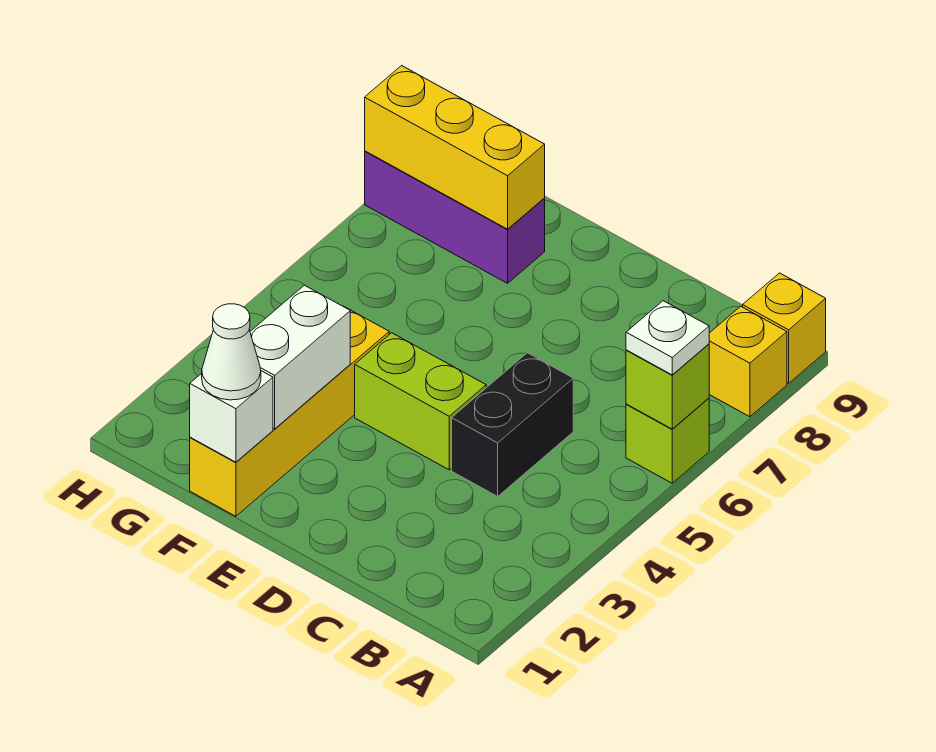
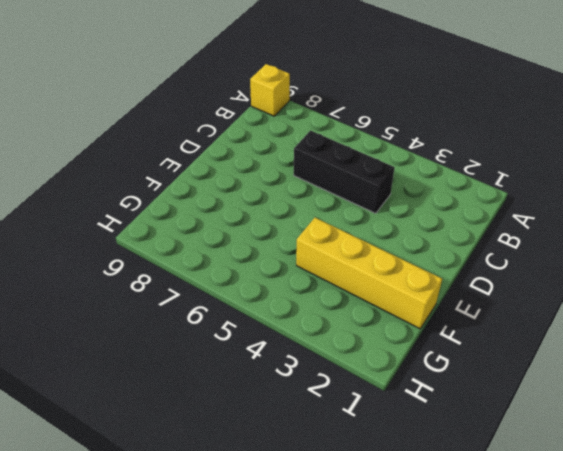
black 1x3 brick [294,131,395,213] -> black 1x2 brick [452,353,573,496]
none -> lime 1x1 brick [626,398,709,483]
none -> yellow 1x1 brick [709,306,787,417]
none -> lime 1x2 brick [355,333,486,470]

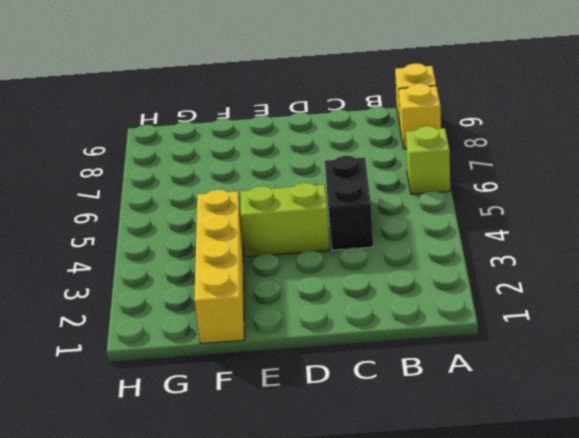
none -> purple 1x3 brick [365,151,545,283]
none -> lime 1x1 brick [626,344,709,429]
none -> white 1x1 brick [190,371,273,462]

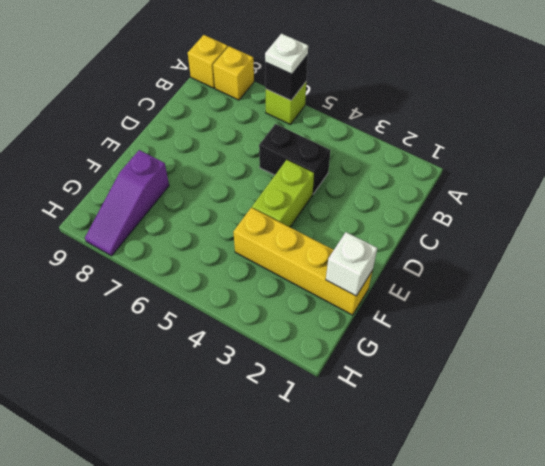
black 1x1 brick [265,55,308,100] -> lime 1x1 brick [626,344,709,429]
purple 1x3 slope [85,150,169,256] -> purple 1x3 brick [365,151,545,283]
none -> white 1x2 brick [250,285,350,429]
none -> yellow 1x3 brick [365,66,545,229]
none -> white 1x1 cone [202,304,261,400]

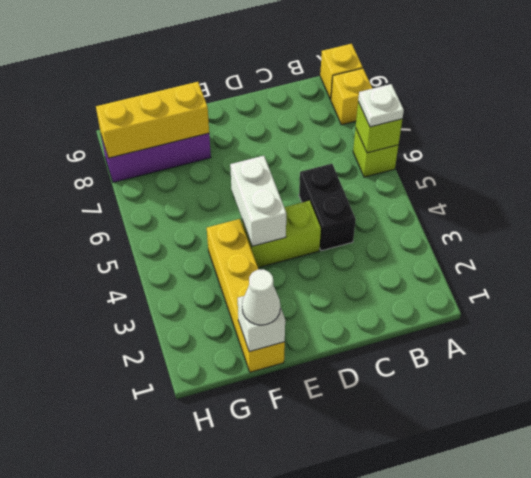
white 1x2 brick [230,156,286,246] -> white 1x2 brick moved to [250,285,350,429]

